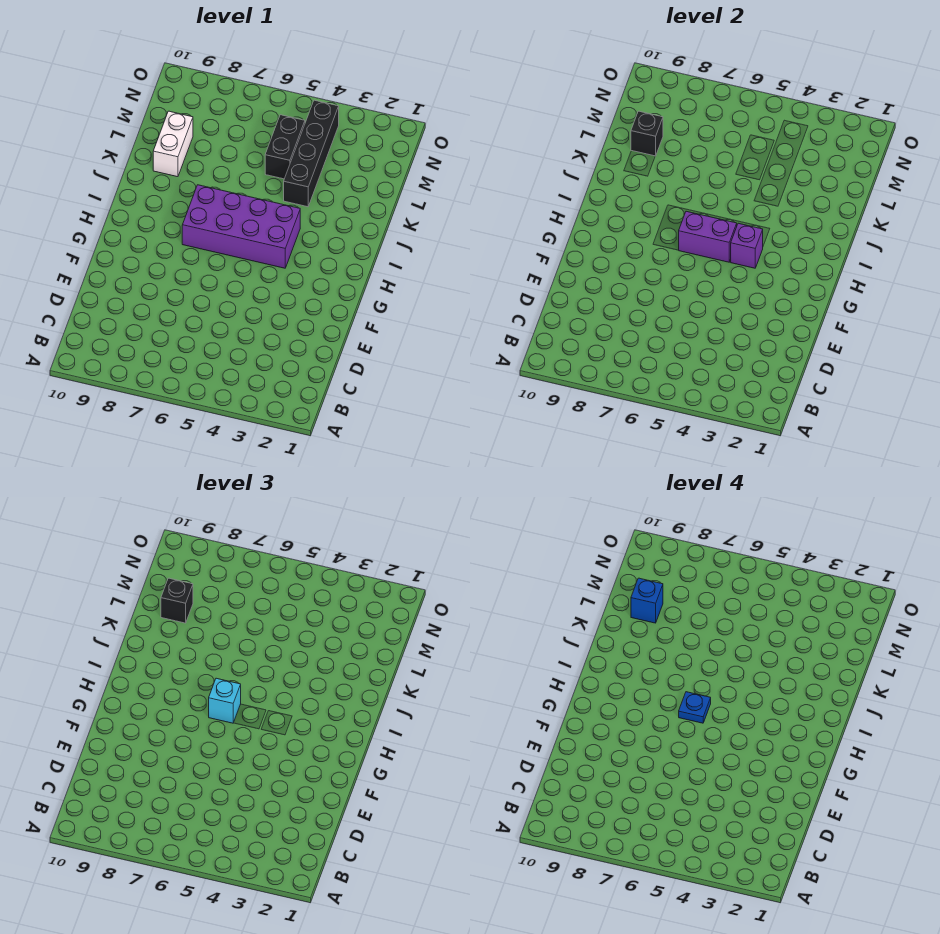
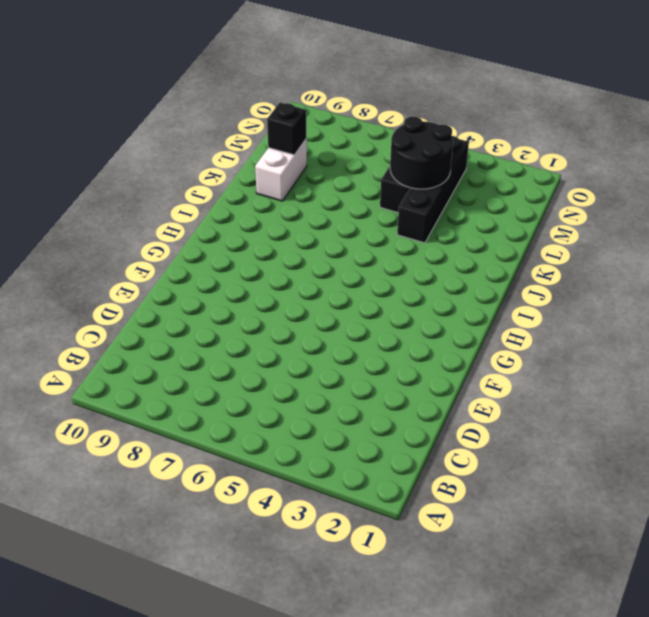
black 2x2 round brick [390,116,453,189] -> none
none -> purple 2x4 brick [182,185,300,268]
none -> purple 1x1 brick [731,223,763,268]

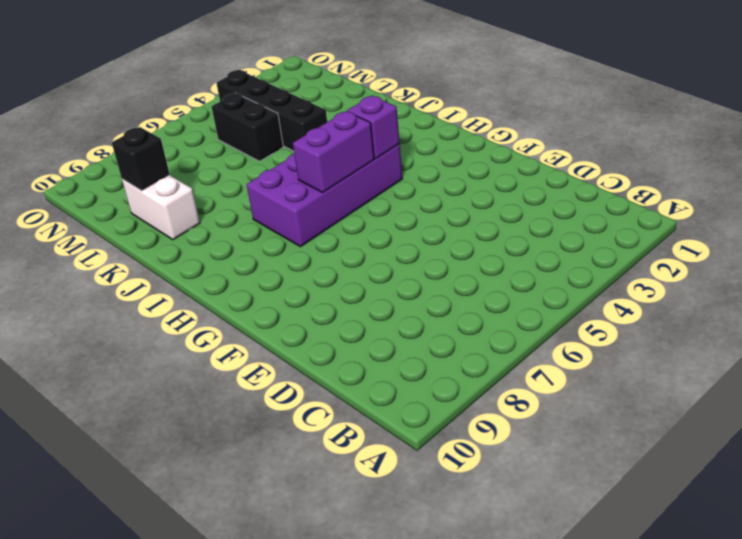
none -> cyan 1x1 brick [209,678,241,723]
none -> black 1x1 brick [161,578,193,623]

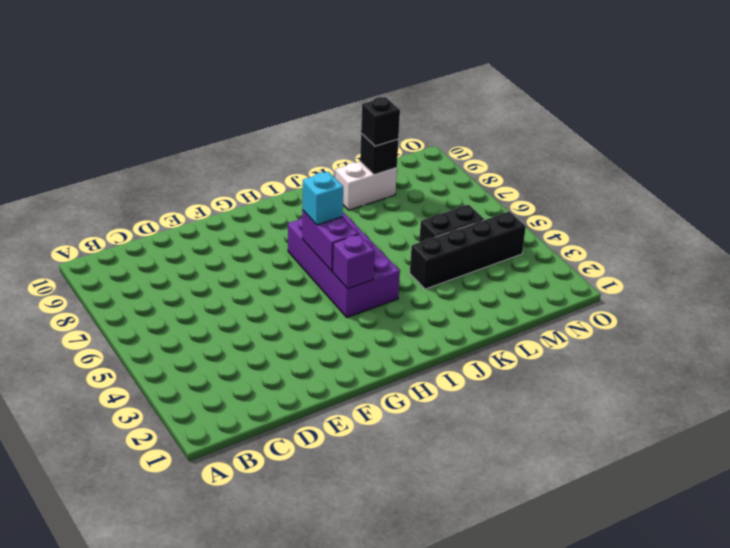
none -> blue 1x1 plate [679,692,711,723]
none -> blue 1x1 brick [631,578,663,623]

